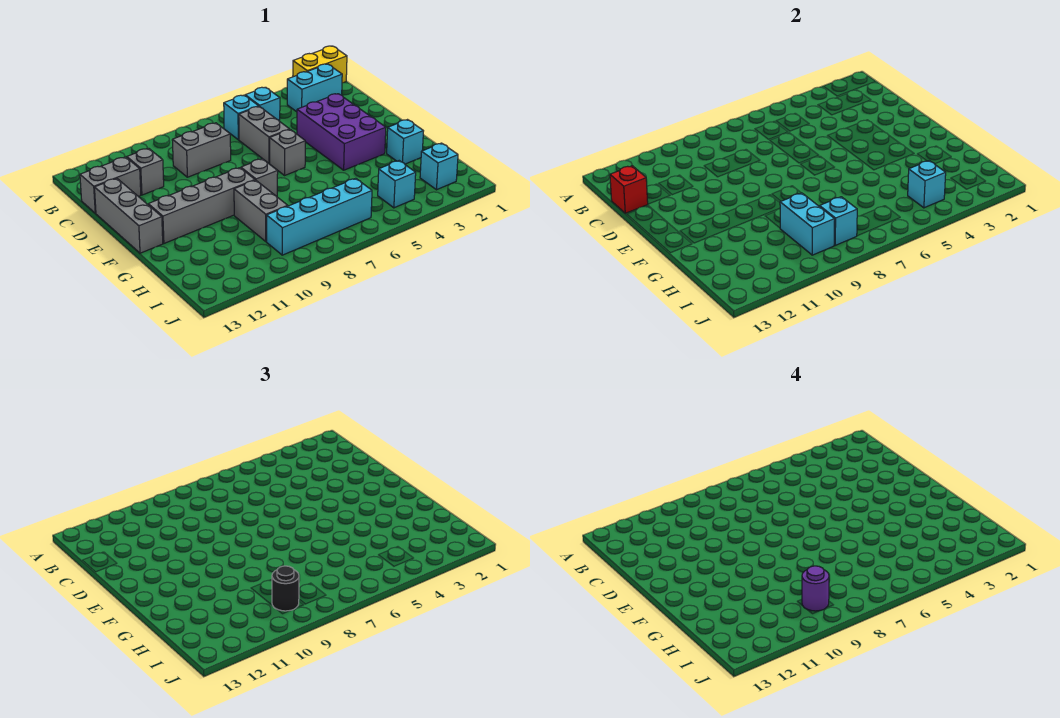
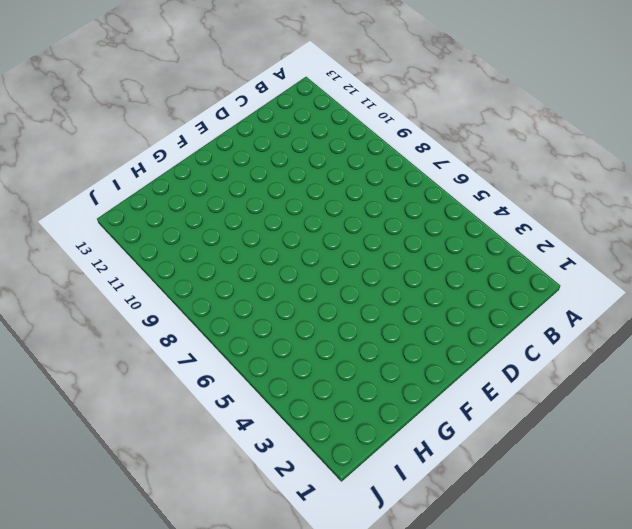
none -> yellow 1x2 brick [293,46,347,83]
none -> cyan 1x2 brick [287,64,342,112]
none -> cyan 1x1 brick [245,87,280,121]

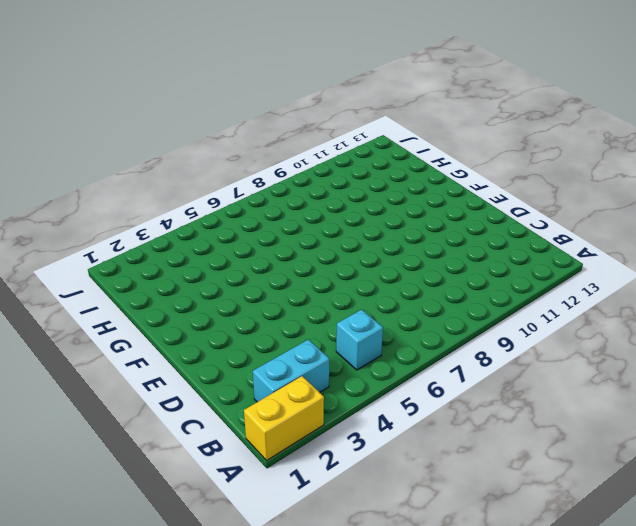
none -> cyan 1x1 brick [224,95,259,140]
none -> grey 1x2 brick [239,106,290,163]
none -> grey 1x2 brick [172,123,231,177]

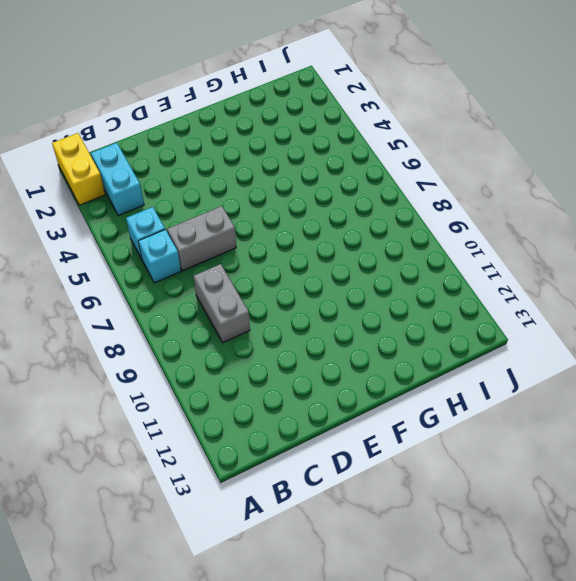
none -> grey 1x1 brick [127,148,164,195]
none -> grey 1x2 brick [80,157,141,213]
none -> purple 2x3 brick [297,94,386,170]

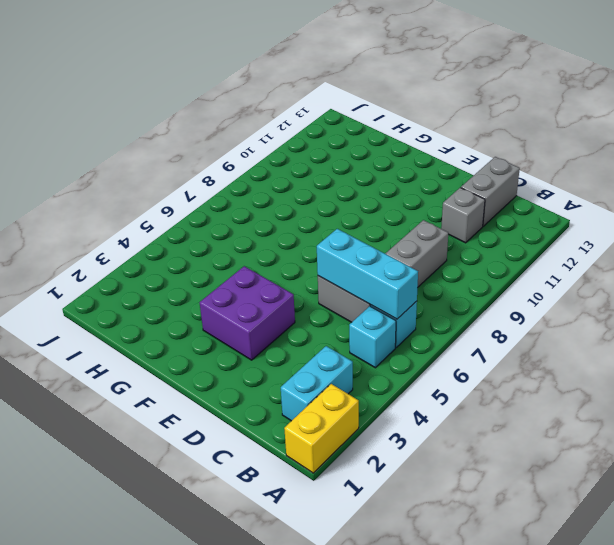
cyan 1x3 brick [317,229,418,319] -> none
purple 2x2 brick [199,266,295,360] -> purple 2x3 brick [297,94,386,170]
none -> grey 1x3 brick [94,178,163,253]
none -> grey 1x1 brick [270,130,305,175]
none -> grey 1x1 brick [241,159,278,197]

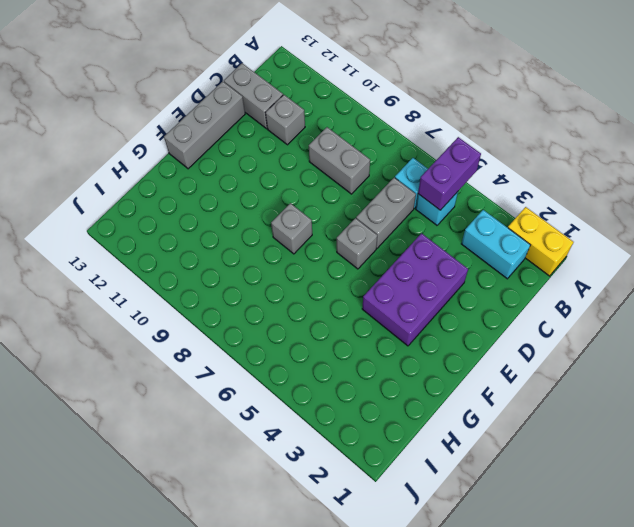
purple 1x2 brick [418,137,481,210] -> none
none -> grey 1x4 brick [148,168,255,243]
none -> cyan 1x1 brick [387,120,423,164]
none -> grey 1x2 brick [234,180,288,241]

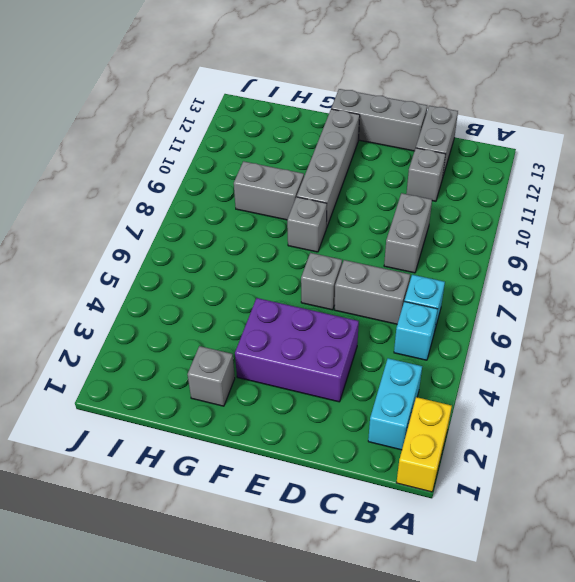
grey 1x1 brick [187,346,235,406] -> cyan 1x1 brick [387,120,423,164]
none -> cyan 1x1 brick [420,143,458,190]
none -> cyan 1x1 brick [378,161,416,208]
none -> cyan 1x4 brick [267,178,372,255]

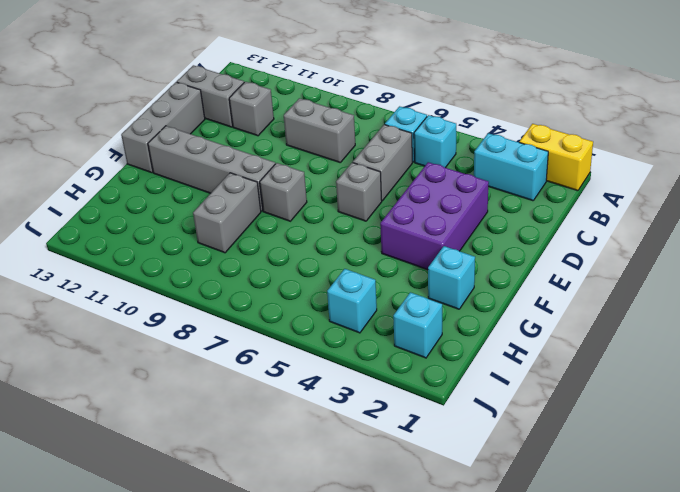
none -> cyan 1x4 brick [267,178,372,255]
none -> red 1x1 brick [610,166,648,213]
none -> cyan 1x2 brick [780,193,835,255]

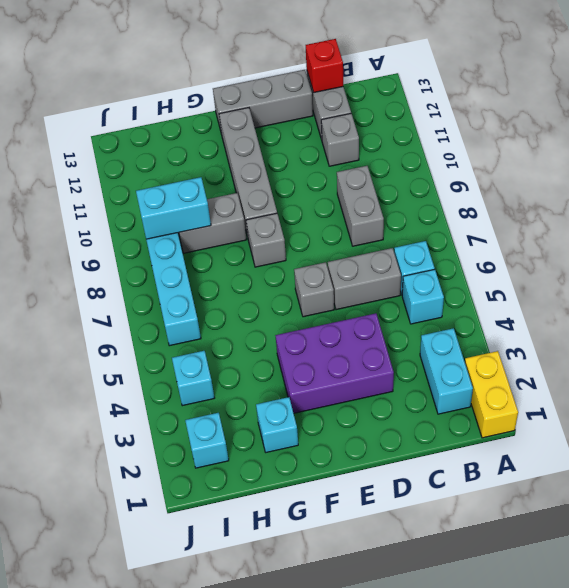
none -> cyan 1x1 brick [908,161,946,208]
none -> cyan 1x1 brick [820,197,857,245]
none -> black 1x1 round brick [272,566,299,611]

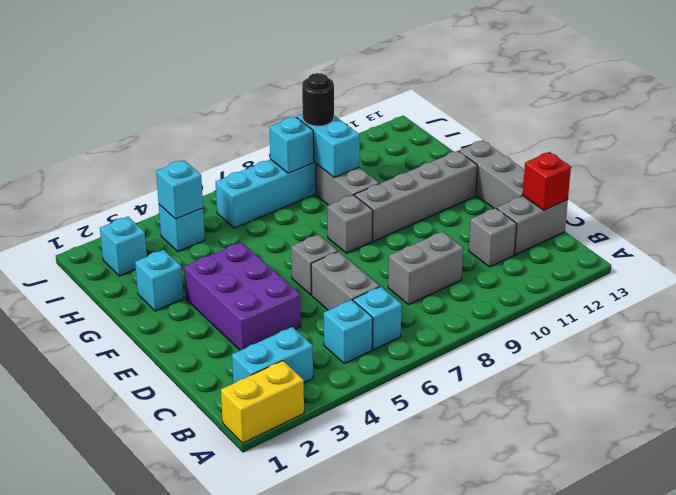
none -> purple 1x1 round brick [802,566,829,611]

